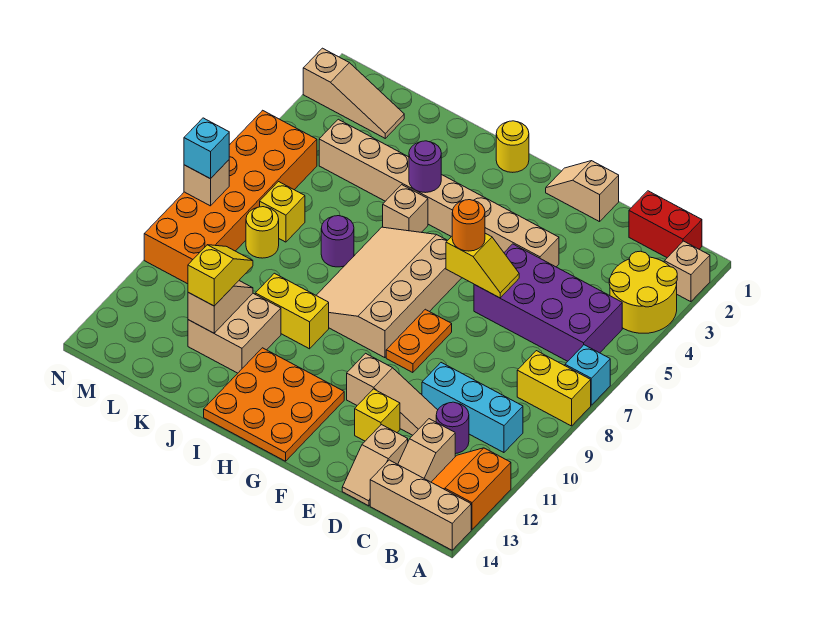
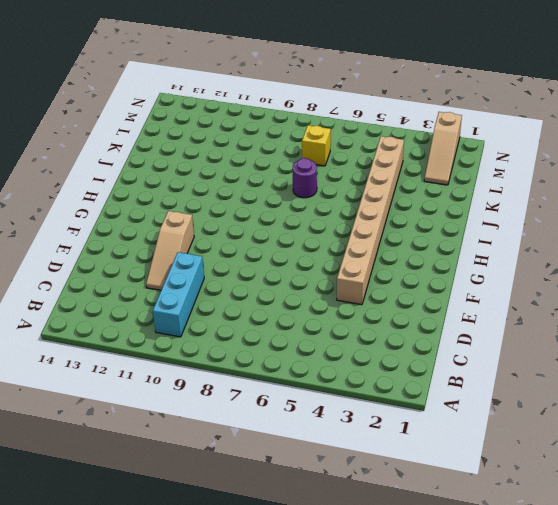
none -> tan 1x1 brick [664,241,710,302]
none -> yellow 2x2 round brick [609,251,677,333]
none -> cyan 1x1 brick [565,345,610,405]
none -> yellow 1x2 brick [517,351,591,426]

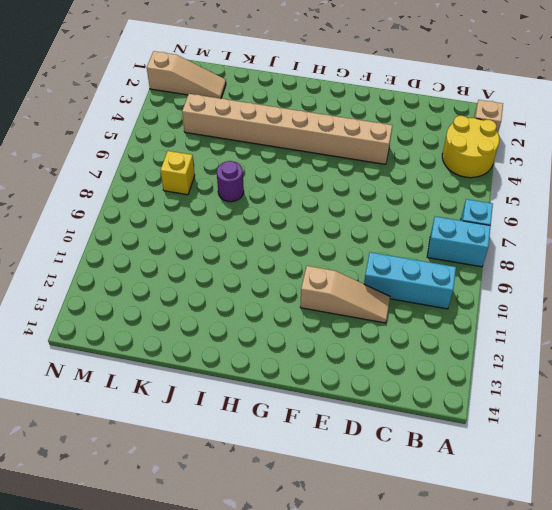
cyan 1x2 brick [427,216,491,267] -> yellow 1x2 brick [517,351,591,426]
none -> orange 2x2 slope [431,448,511,529]
none -> tan 1x3 brick [370,460,471,550]
none -> red 1x2 brick [629,191,702,258]
none -> purple 2x4 brick [474,244,622,361]

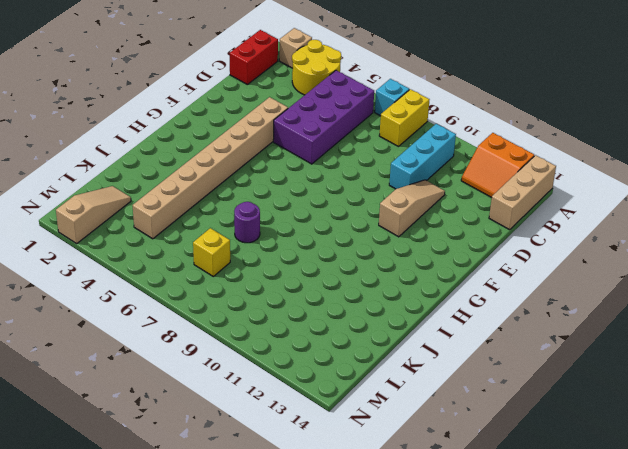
none -> purple 1x1 round brick [436,402,469,454]
none -> tan 1x2 slope [398,419,455,482]
none -> tan 1x2 slope [342,425,408,506]
none -> tan 1x2 slope [546,161,619,222]

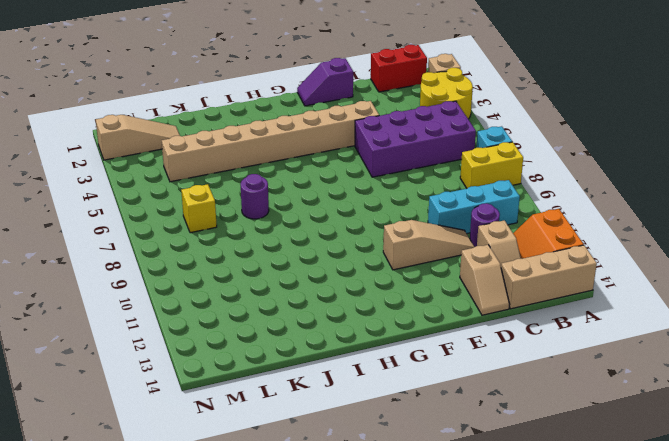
purple 1x2 slope [297,58,353,106] -> tan 1x2 slope [546,161,619,222]
none -> yellow 1x1 brick [355,389,400,441]
none -> orange 1x2 plate [386,309,452,373]
none -> tan 3x4 slope [316,227,462,358]
none -> orange 3x3 plate [204,348,344,461]

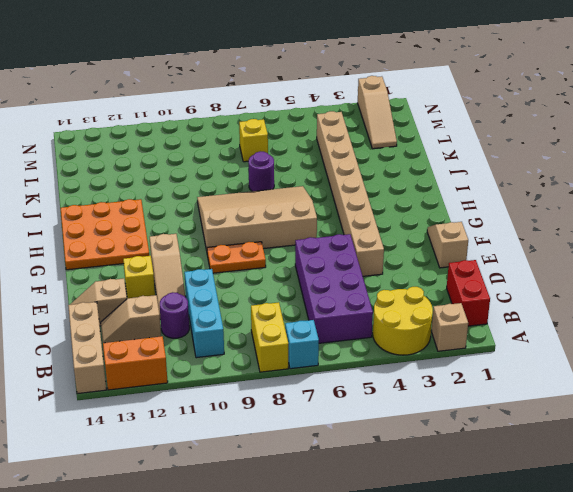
none -> yellow 1x1 round brick [496,121,529,172]
none -> tan 1x1 brick [383,185,428,232]
none -> yellow 1x2 brick [255,273,329,349]
none -> tan 2x2 brick [188,293,281,373]

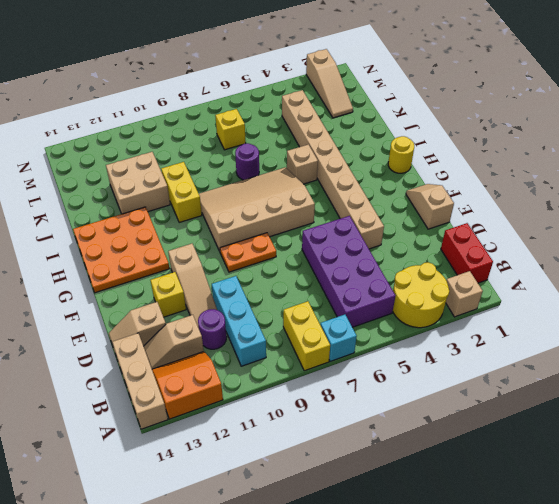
none -> yellow 1x1 round brick [246,207,279,258]
none -> orange 2x6 brick [144,110,317,284]
none -> yellow 1x2 slope [446,233,519,298]
none -> purple 1x1 round brick [409,141,441,193]

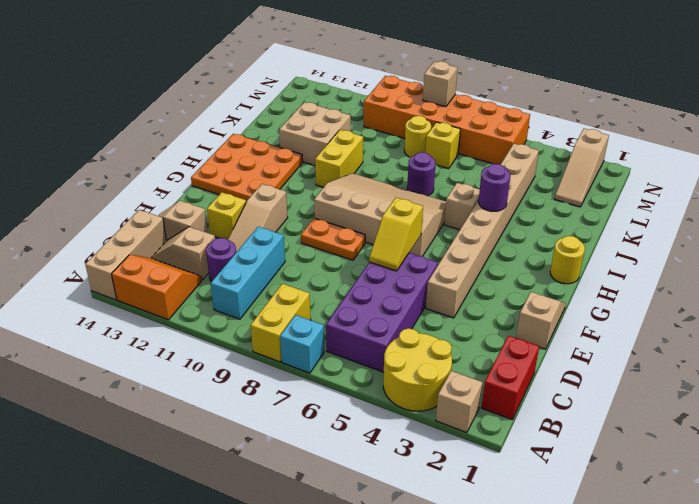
none -> tan 1x2 slope [188,281,253,333]
none -> orange 1x1 round brick [452,200,485,251]
none -> yellow 1x2 slope [188,245,253,306]
none -> cyan 1x1 brick [184,118,229,179]

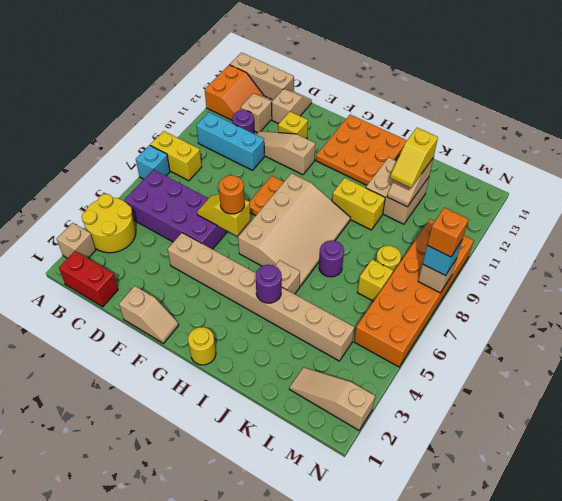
orange 1x1 brick [427,208,469,257] -> none

